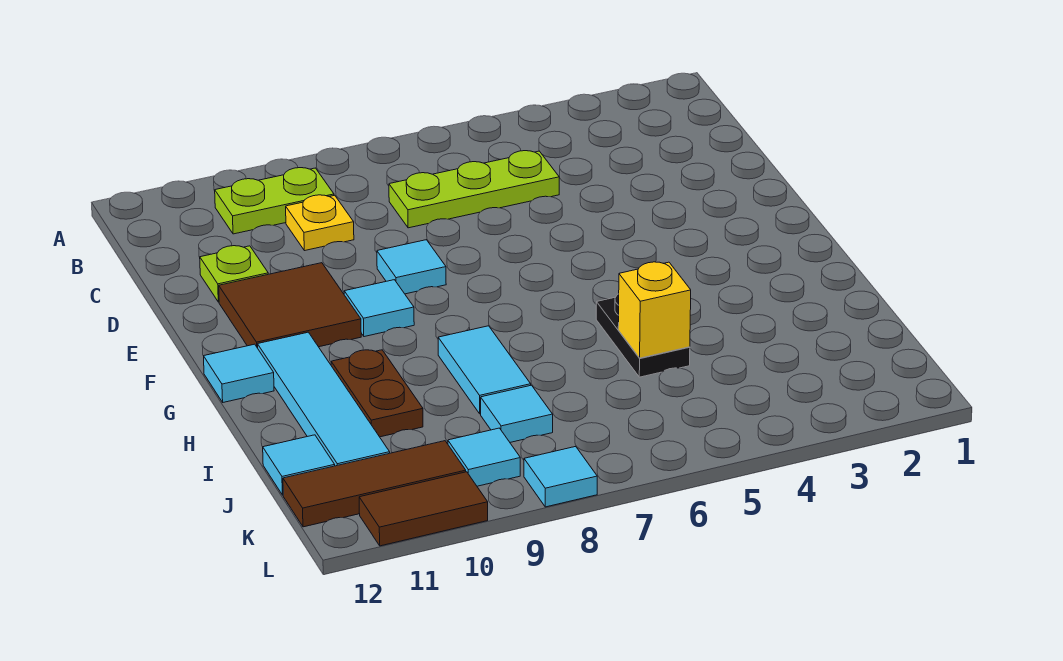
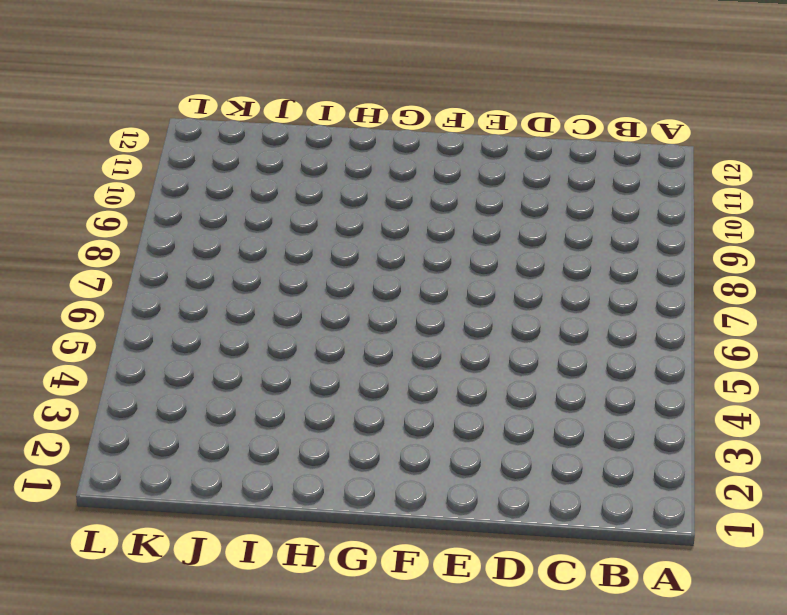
none -> lime 1x2 plate [215,168,334,234]
none -> lime 1x3 plate [389,151,559,228]
none -> yellow 1x1 plate [286,195,354,251]

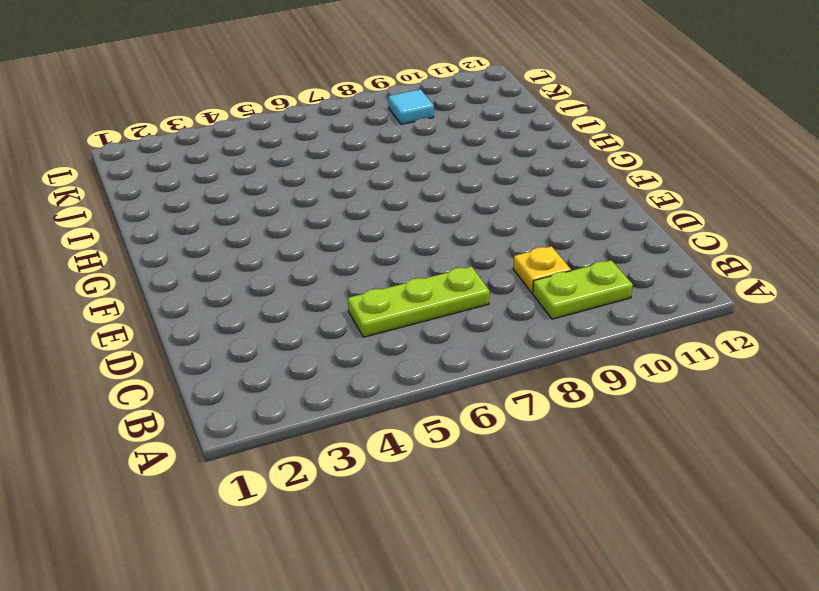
none -> lime 1x1 plate [200,246,268,302]
none -> cyan 1x1 tile [377,240,446,294]
none -> brown 2x2 tile [219,263,361,348]

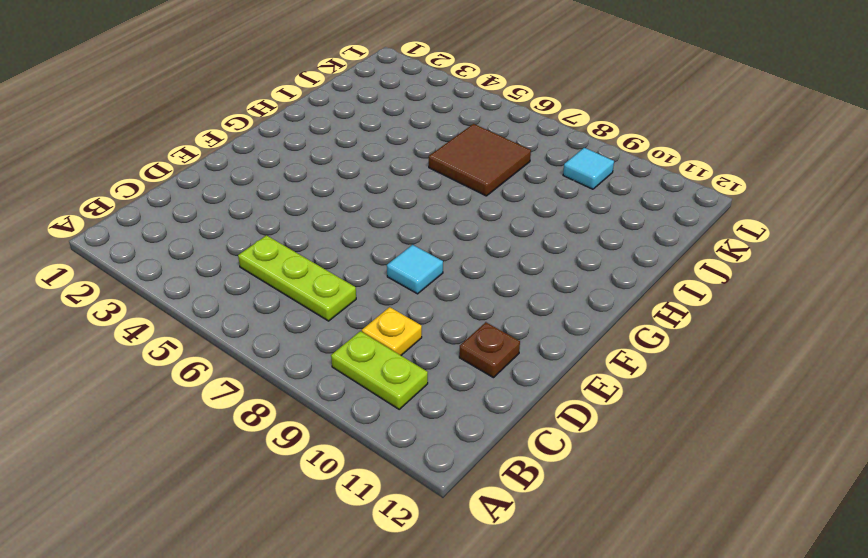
brown 1x1 plate [459,322,520,378] -> lime 1x1 plate [200,246,268,302]
brown 2x2 tile [429,124,531,196] -> brown 2x2 tile moved to [219,263,361,348]
none -> cyan 1x1 tile [344,280,414,337]
none -> cyan 1x4 tile [257,332,390,466]
none -> cyan 1x1 tile [204,344,274,402]

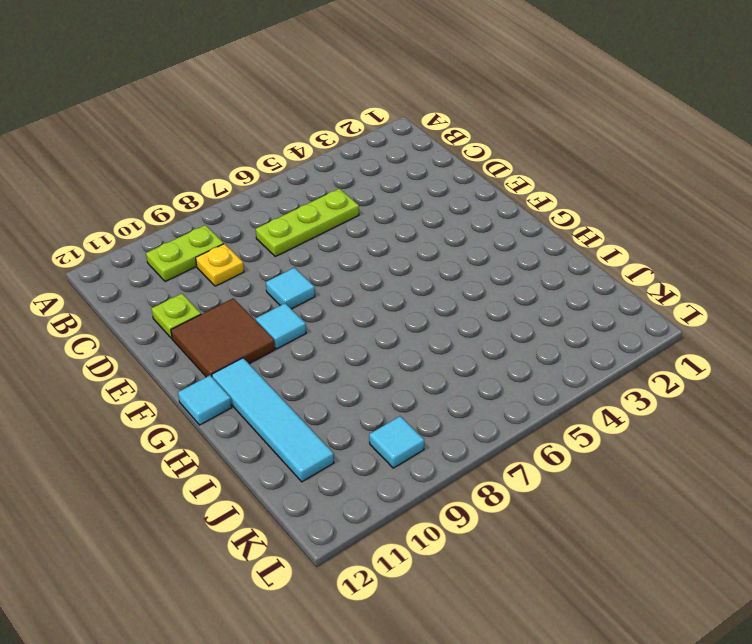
none -> black 1x2 plate [596,294,690,377]
none -> cyan 1x2 tile [438,326,531,414]
none -> brown 1x2 plate [331,350,423,437]

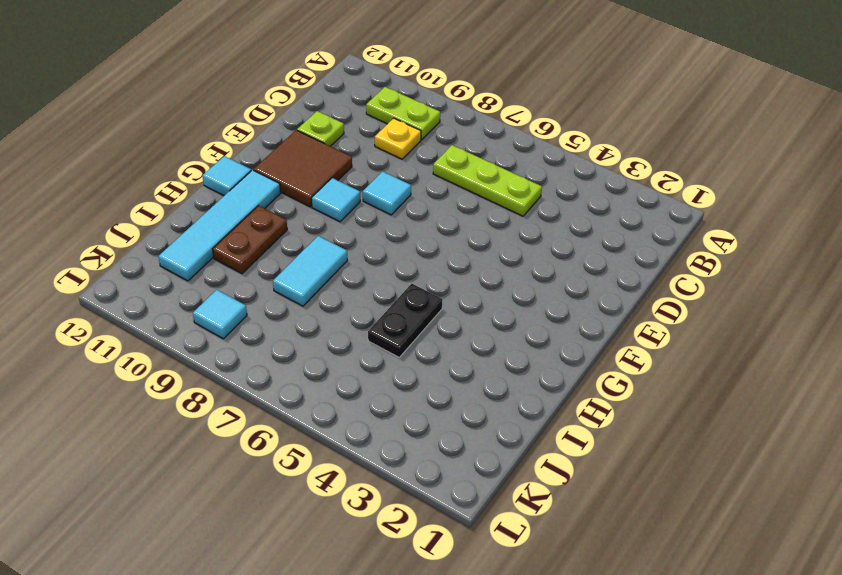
none -> cyan 1x1 tile [481,385,553,442]
none -> cyan 1x1 tile [263,435,335,495]
none -> brown 1x3 tile [283,441,466,527]

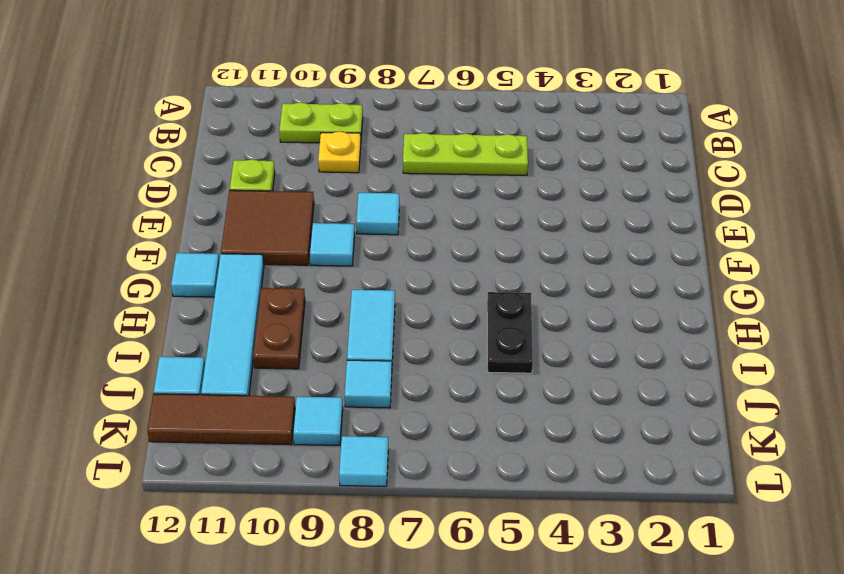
none -> brown 1x2 tile [359,472,488,546]
none -> yellow 1x1 brick [618,262,691,358]

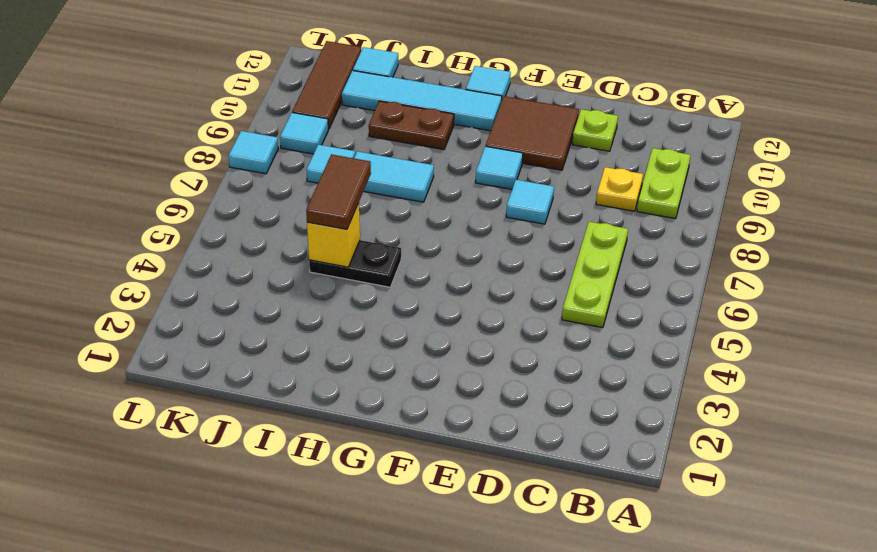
brown 1x2 tile [306,154,371,229] -> brown 1x2 tile moved to [359,472,488,546]

